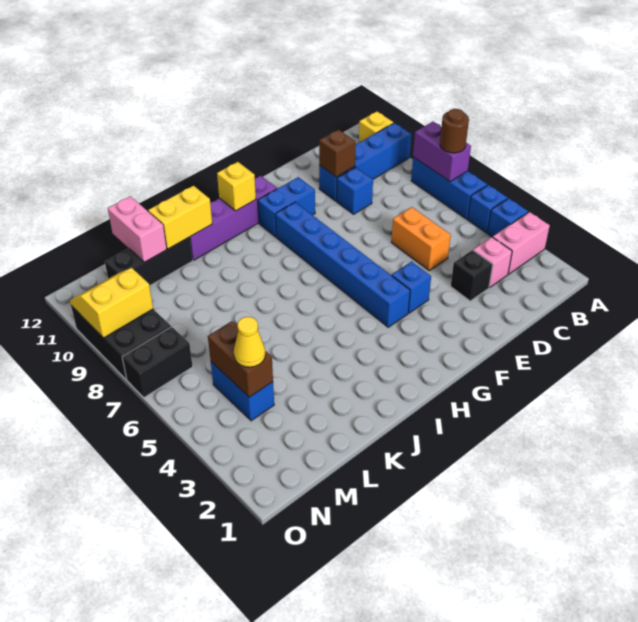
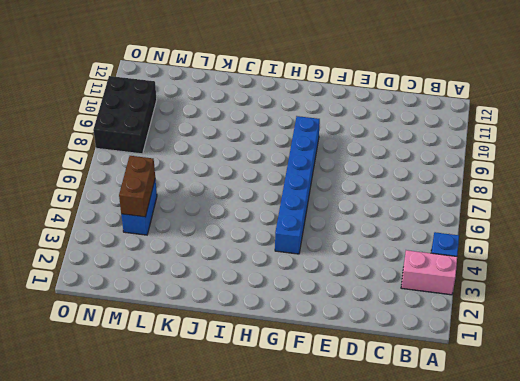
none -> blue 1x1 brick [468,185,508,233]
none -> blue 1x3 brick [411,157,487,219]
none -> blue 1x4 brick [319,123,411,201]

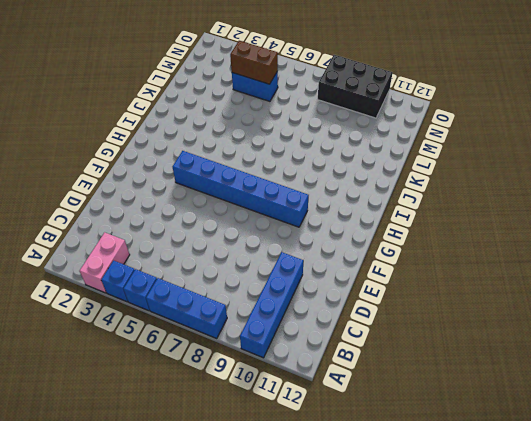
none -> yellow 1x1 brick [359,112,394,142]
none -> pink 1x1 brick [473,237,512,287]
none -> black 1x1 brick [451,250,493,301]

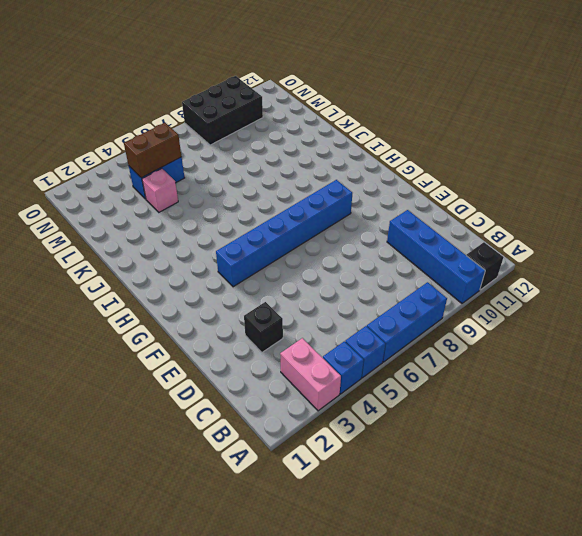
black 1x1 brick [466,242,504,290] -> yellow 1x1 brick [359,112,394,142]
pink 1x1 brick [142,168,178,212] -> pink 1x1 brick moved to [473,237,512,287]
none -> orange 1x2 brick [391,207,451,271]
none -> blue 1x1 brick [337,167,373,214]
none -> blue 1x1 brick [392,262,431,313]

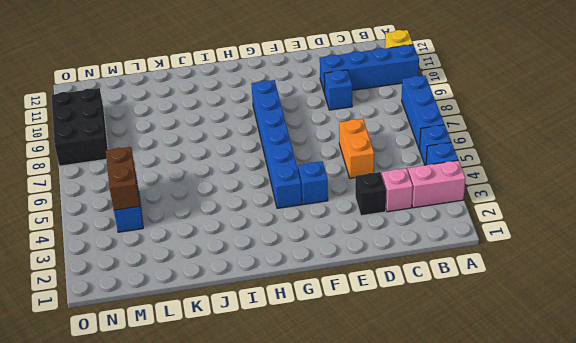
none -> blue 1x2 brick [258,177,315,237]
none -> purple 1x4 brick [190,176,277,260]
none -> black 1x3 brick [105,237,193,286]

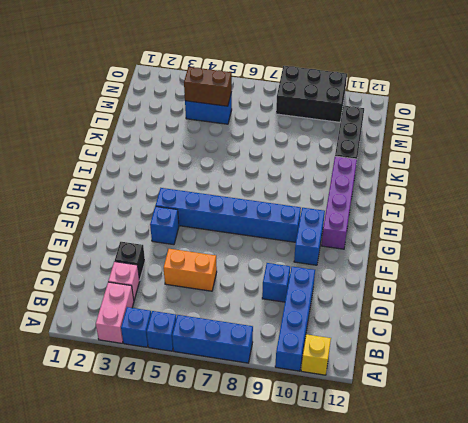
none -> black 1x2 brick [122,327,193,397]
none -> purple 1x2 brick [413,122,471,181]
none -> brown 1x1 brick [319,129,356,177]

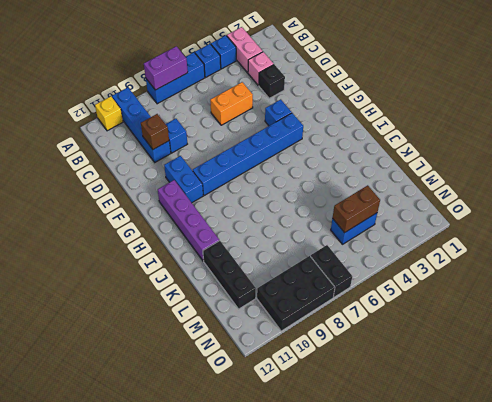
none -> yellow 1x1 brick [217,162,256,211]
none -> yellow 1x2 brick [148,186,212,249]
none -> pink 1x2 brick [108,196,167,262]

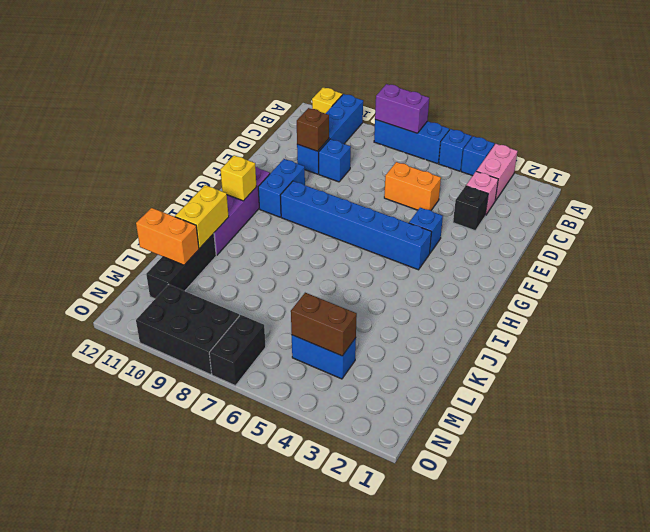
orange 1x2 brick [136,208,199,265] -> pink 1x2 brick [108,196,167,262]
none -> yellow 2x2 slope [70,268,153,338]
none -> brown 1x1 round brick [440,109,469,153]
none -> yellow 1x1 cone [234,317,265,367]

